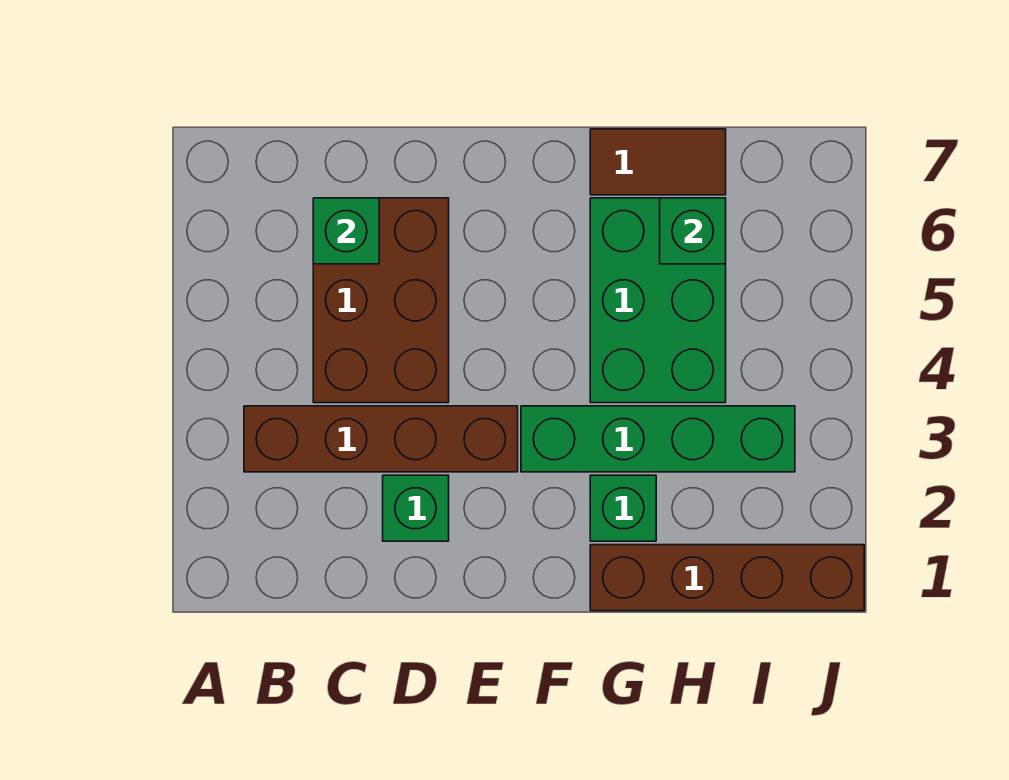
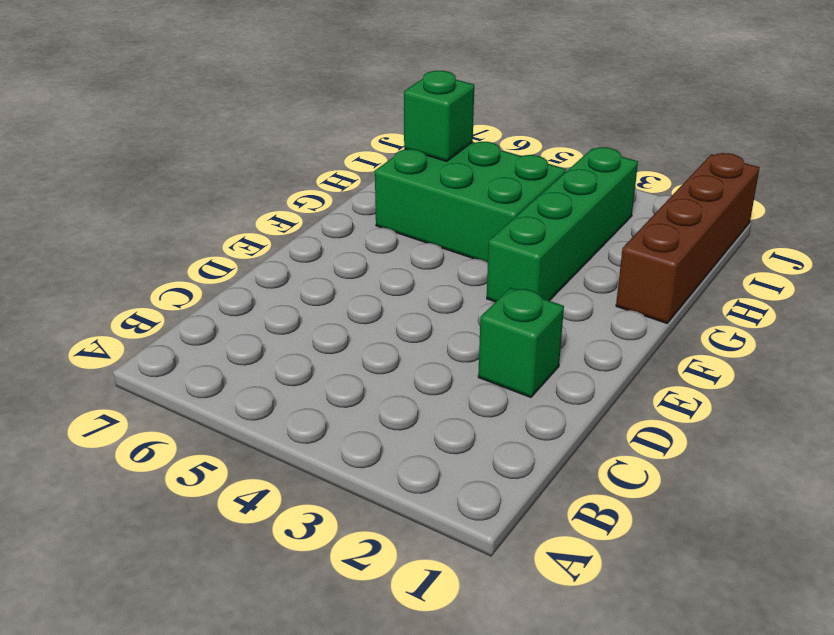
none -> brown 1x4 brick [244,406,518,472]
none -> brown 2x3 brick [313,198,449,403]

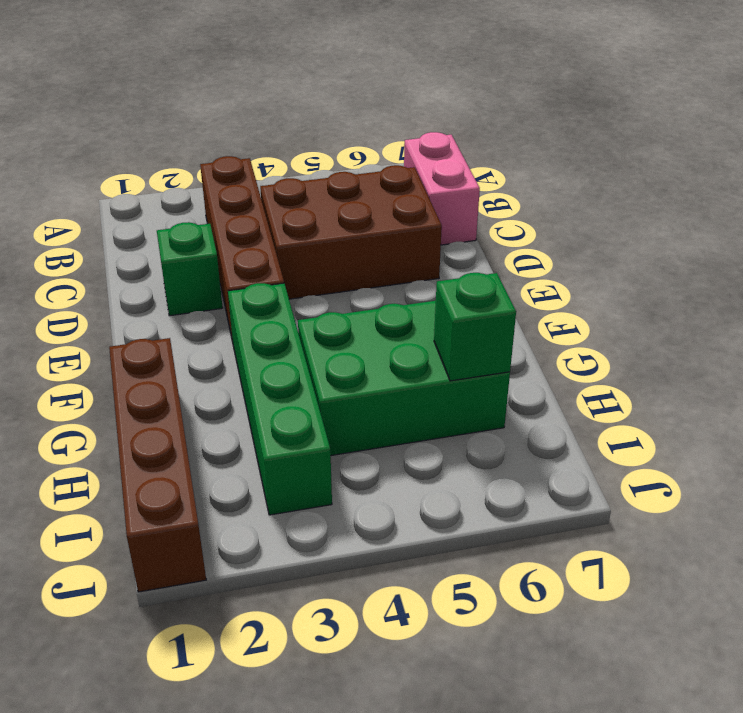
pink 1x2 brick [404,132,480,245] -> none
none -> green 1x1 brick [590,475,656,541]
none -> brown 1x2 tile [590,129,726,195]

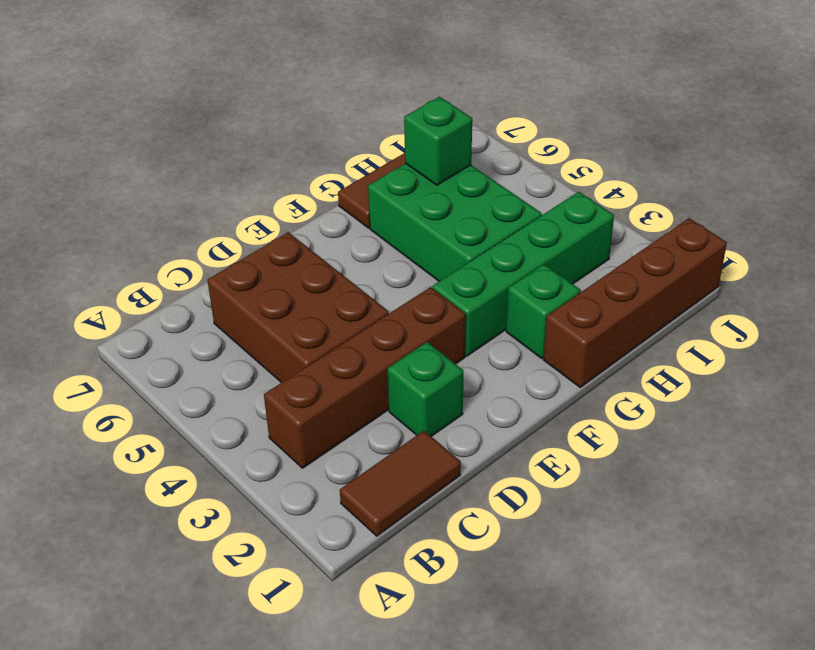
brown 1x2 tile [340,431,461,536] -> none
none -> green 1x1 brick [313,198,379,264]

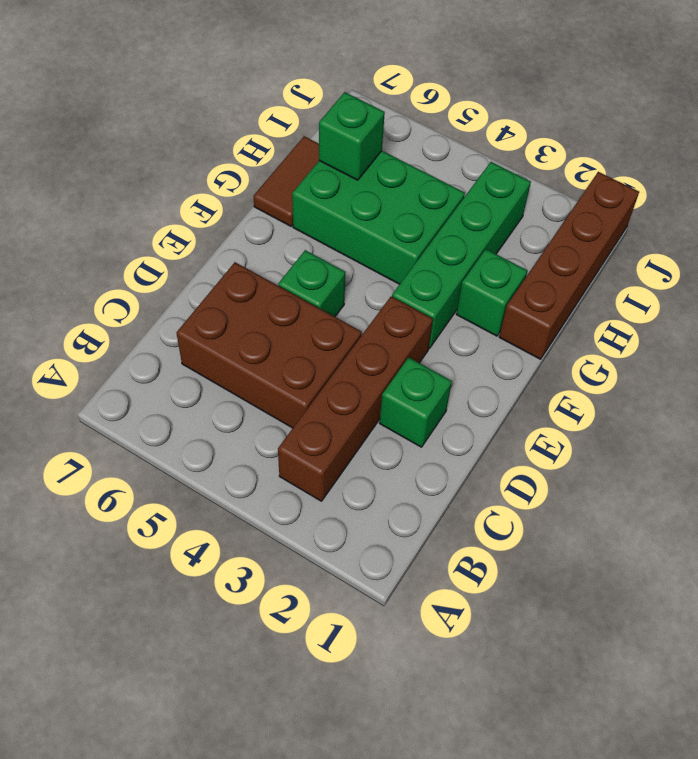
green 1x1 brick [278,250,346,317] -> green 1x1 brick moved to [313,198,379,264]

